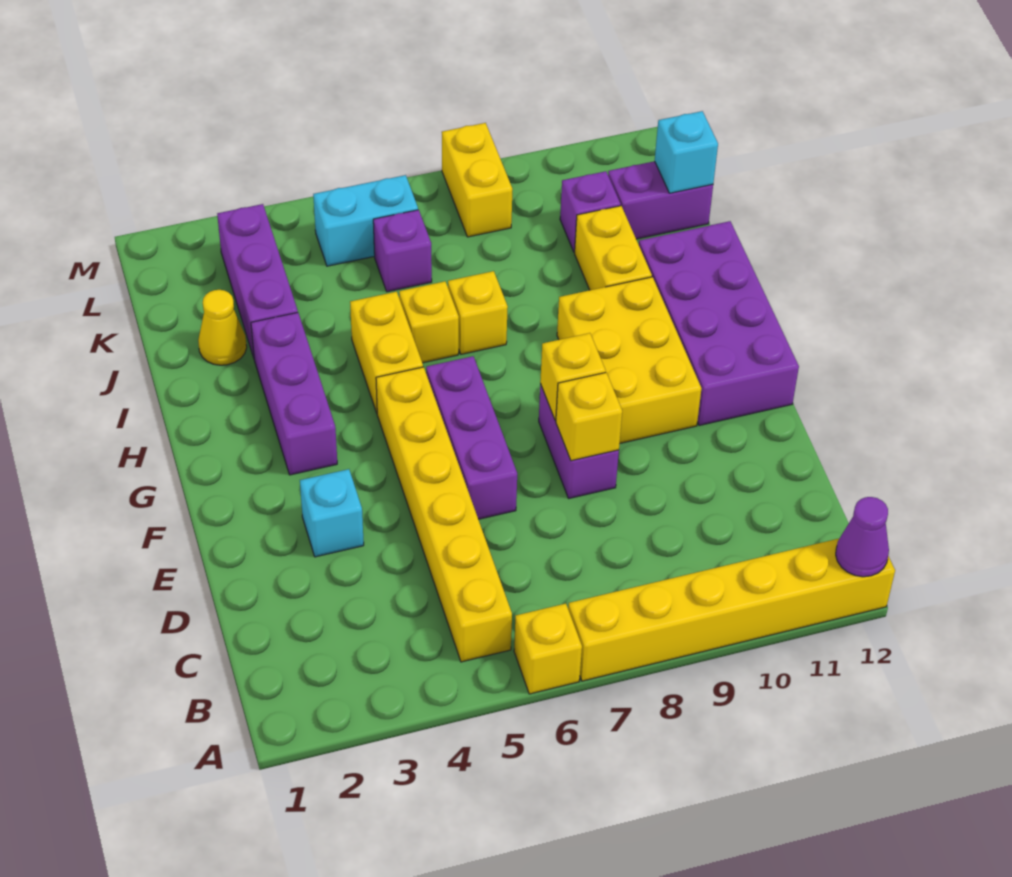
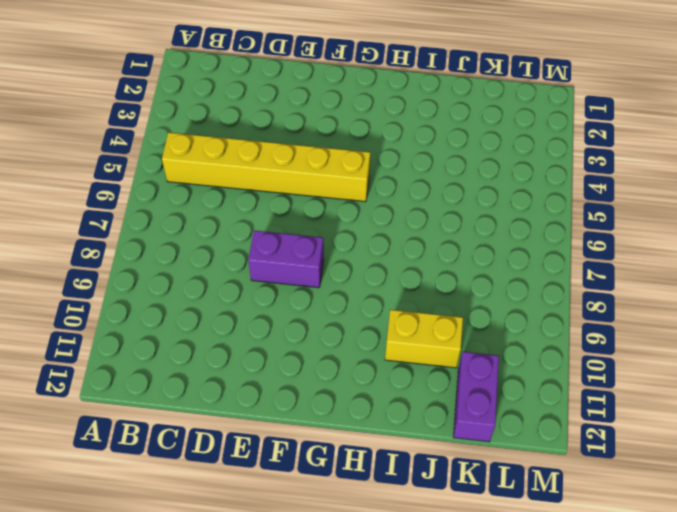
none -> yellow 1x1 brick [514,604,582,694]
none -> yellow 1x6 brick [568,539,895,681]
none -> cyan 1x1 brick [300,469,364,557]

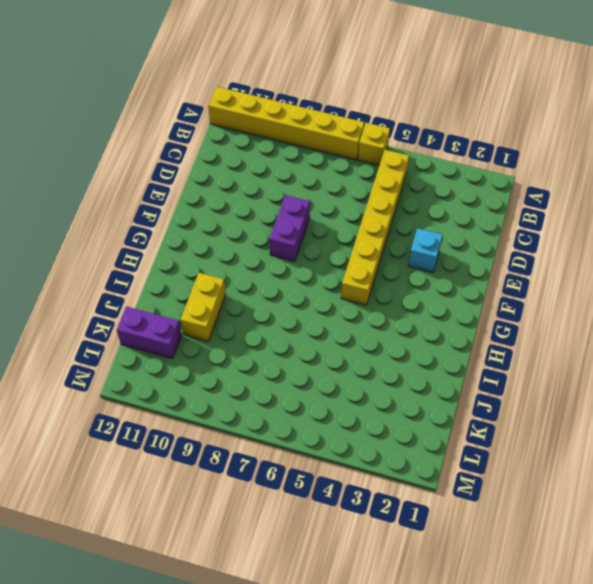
none -> purple 1x3 brick [426,356,517,519]
none -> yellow 2x3 brick [557,277,702,443]
none -> purple 2x4 brick [639,221,799,426]

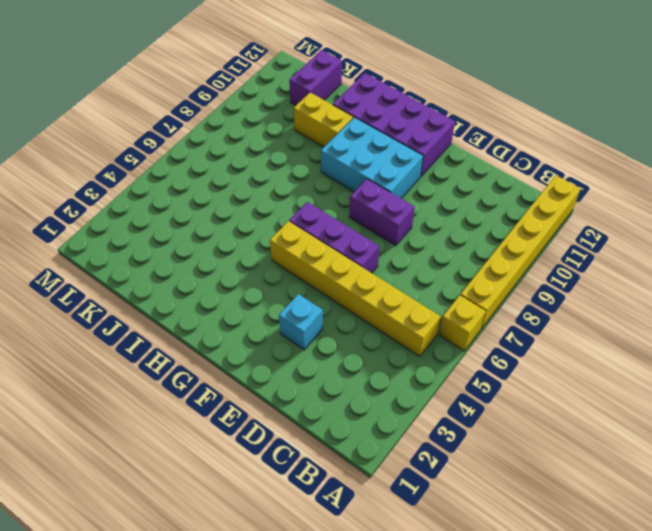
cyan 2x3 brick [321,117,423,198] -> yellow 2x3 brick [557,277,702,443]
none -> purple 1x3 brick [251,313,337,475]
none -> yellow 1x2 brick [350,292,423,413]
none -> yellow 1x1 brick [399,281,459,363]

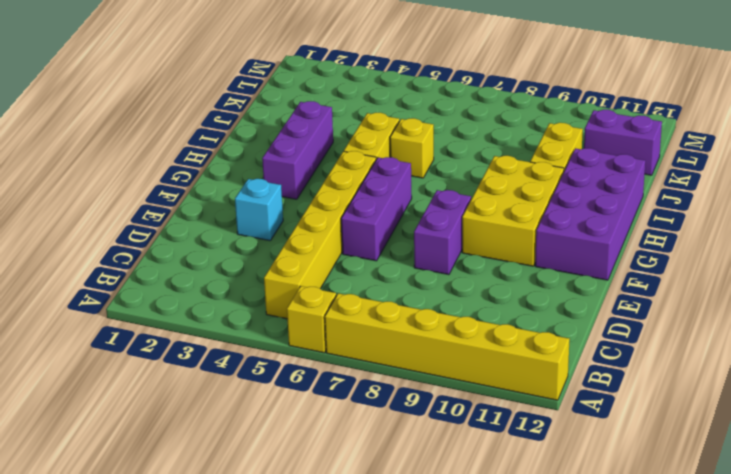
none -> yellow 1x1 brick [448,271,508,354]
none -> yellow 1x1 cone [198,290,247,365]
none -> purple 1x3 brick [217,204,298,358]

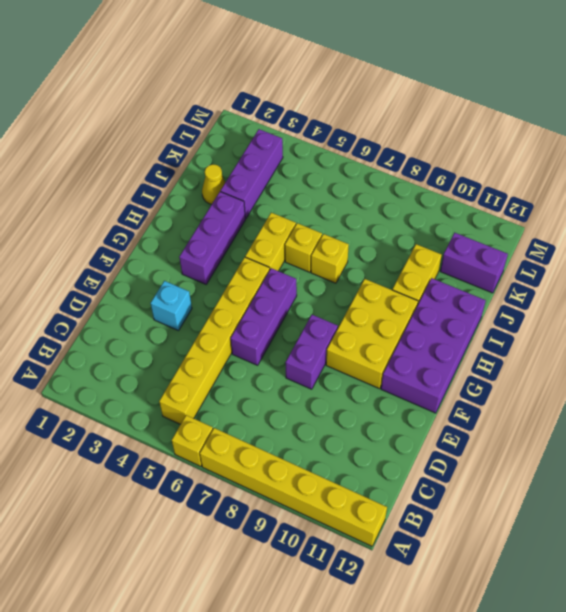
none -> purple 1x1 brick [373,210,432,292]
none -> purple 1x1 brick [560,171,621,252]
none -> cyan 1x2 brick [313,175,418,266]

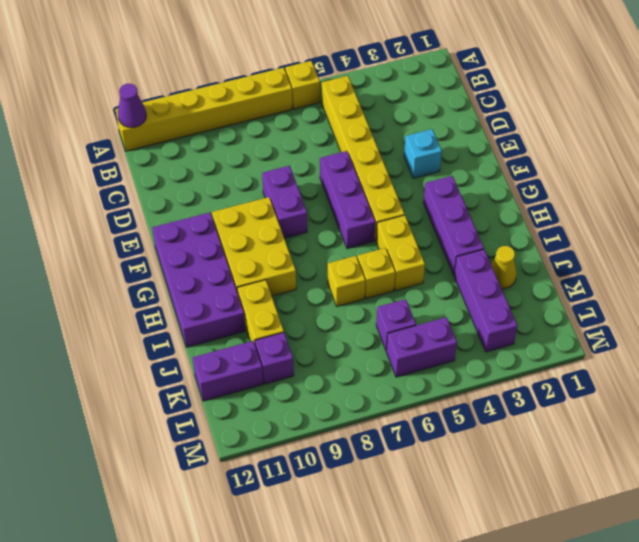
purple 1x2 brick [386,317,457,377] -> cyan 1x2 brick [313,175,418,266]
none -> yellow 1x2 brick [442,123,512,237]
none -> yellow 1x1 brick [556,373,622,461]
none -> yellow 1x1 brick [540,333,606,420]

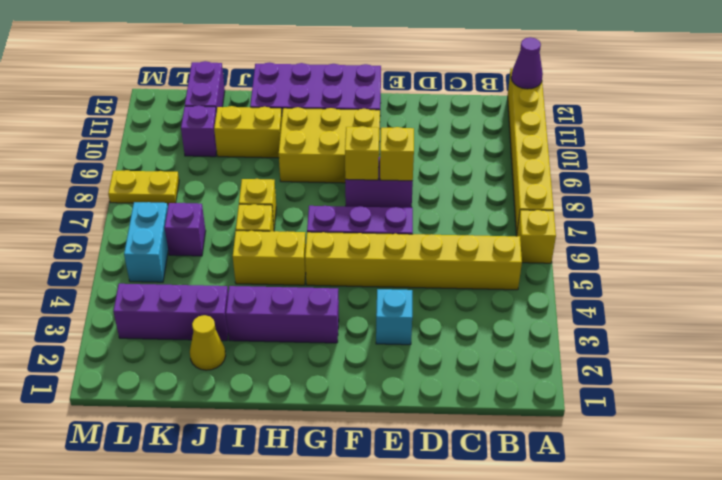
yellow 1x2 plate [108,170,179,204] -> yellow 1x2 brick [442,123,512,237]
none -> cyan 1x1 brick [655,111,718,193]

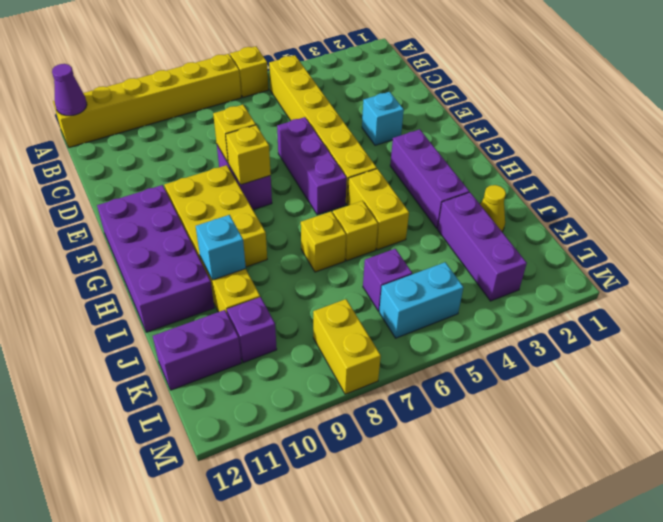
cyan 1x1 brick [196,215,246,280] -> cyan 1x1 brick moved to [655,111,718,193]

